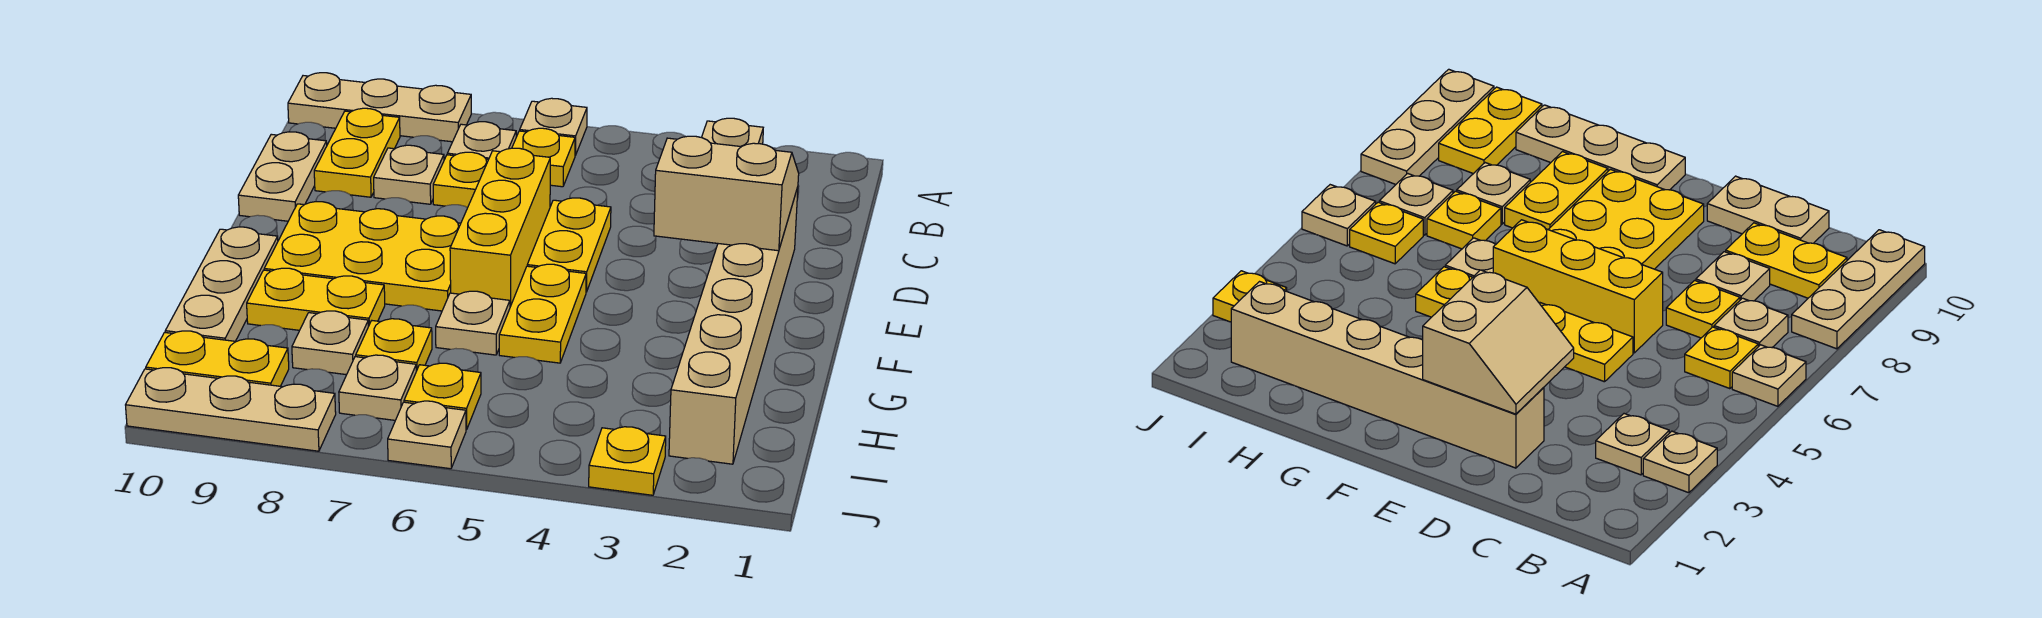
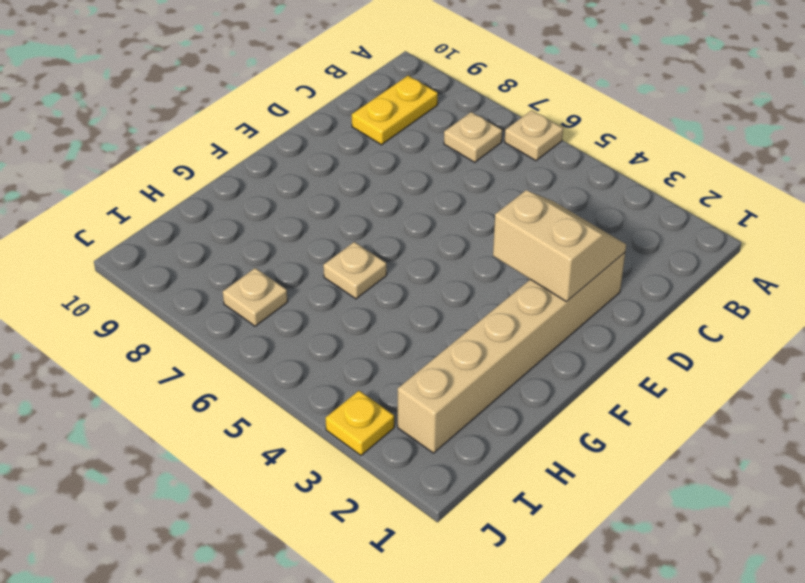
none -> tan 1x1 plate [702,118,763,147]
none -> tan 1x3 plate [288,73,471,142]
none -> tan 1x1 plate [1596,414,1669,475]

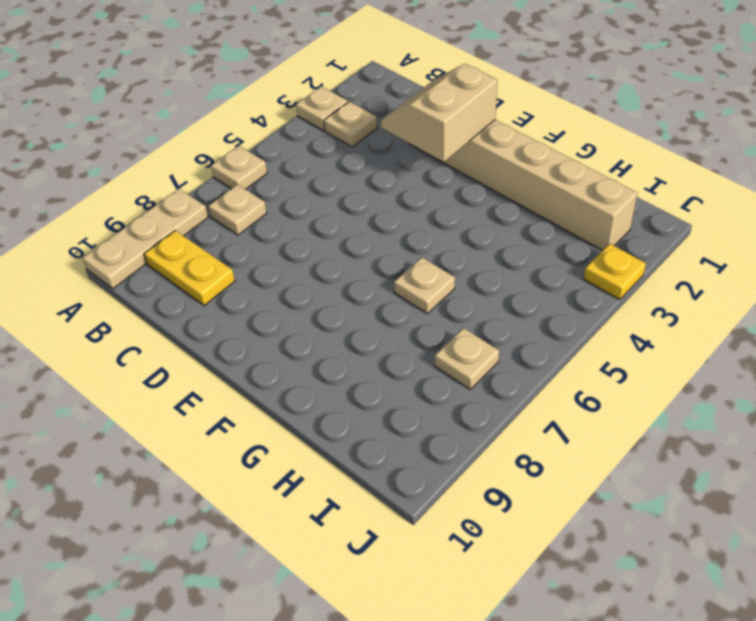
none -> yellow 1x1 plate [512,128,575,187]
none -> yellow 1x1 plate [433,152,488,208]
none -> tan 1x1 plate [374,145,444,204]

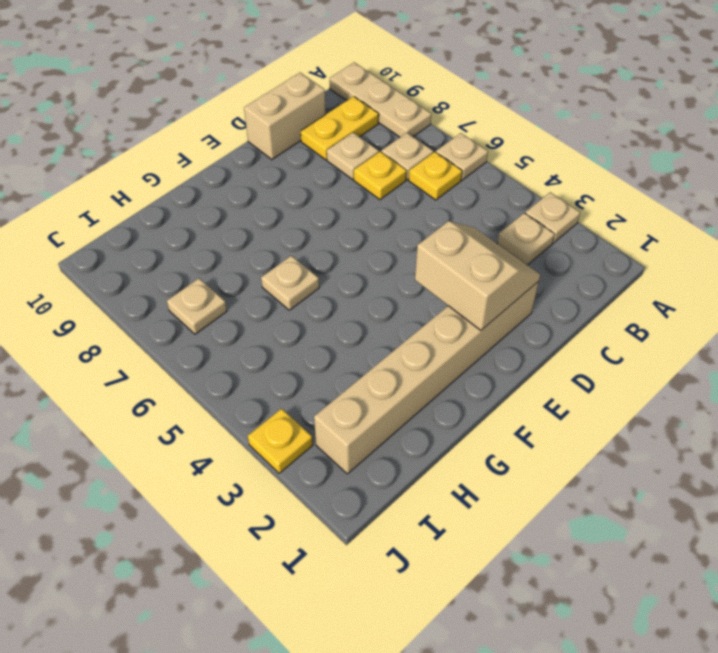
tan 1x2 brick [244,73,326,159] -> tan 1x2 plate [238,132,327,221]
none -> yellow 1x2 plate [527,198,611,292]
none -> yellow 1x3 brick [450,148,550,307]
none -> yellow 2x3 plate [264,202,461,311]

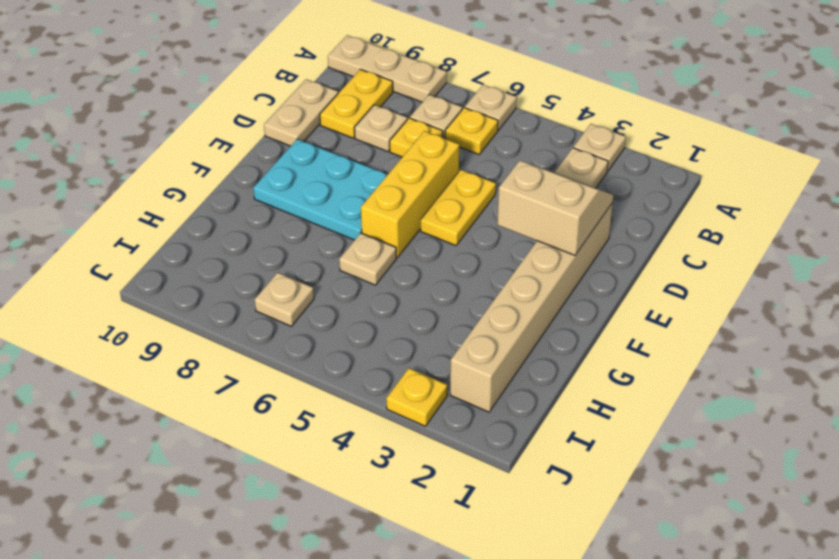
cyan 2x3 plate [253,139,388,240] -> yellow 2x3 plate [264,202,461,311]
none -> yellow 1x2 plate [499,264,586,363]
none -> tan 1x3 plate [165,227,278,341]
none -> yellow 1x2 plate [247,268,385,330]

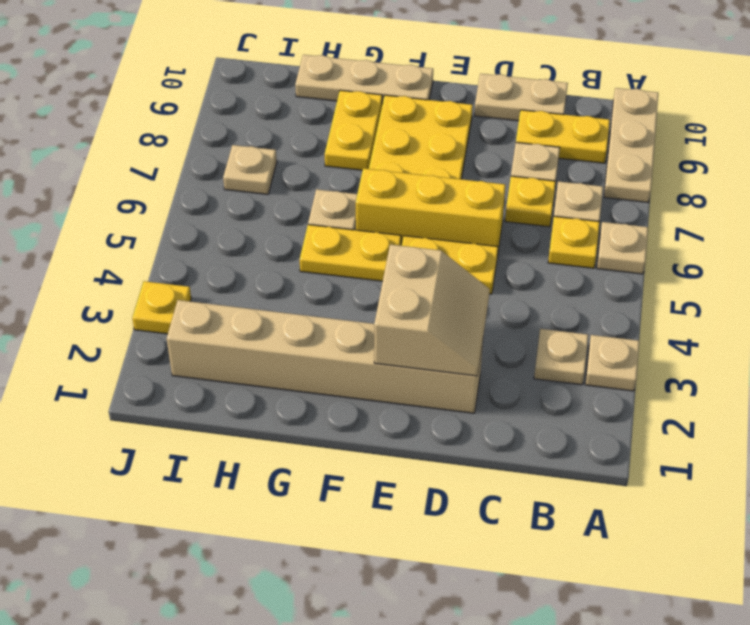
none -> yellow 1x1 plate [356,319,432,371]
none -> tan 1x1 plate [292,311,369,375]
none -> yellow 1x1 plate [404,363,481,430]

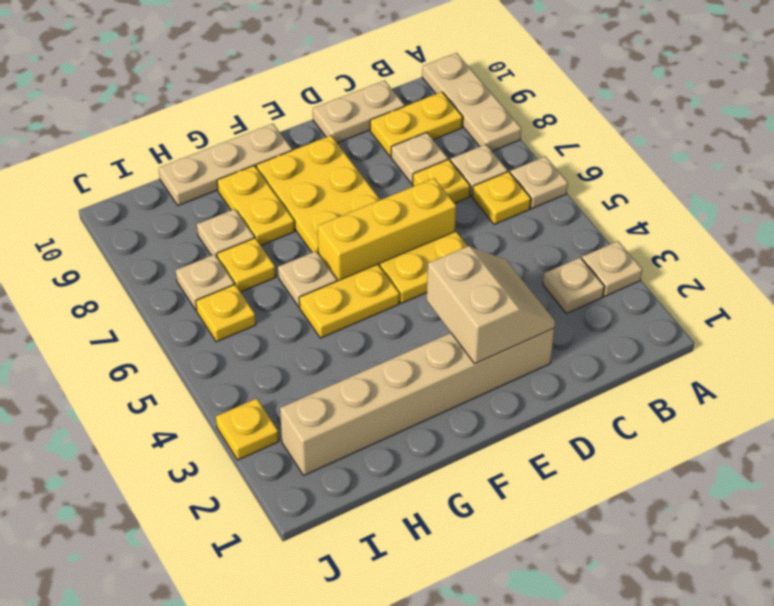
none -> yellow 1x2 plate [146,331,289,386]
none -> tan 1x1 plate [388,401,466,469]
none -> tan 1x3 plate [126,368,336,451]

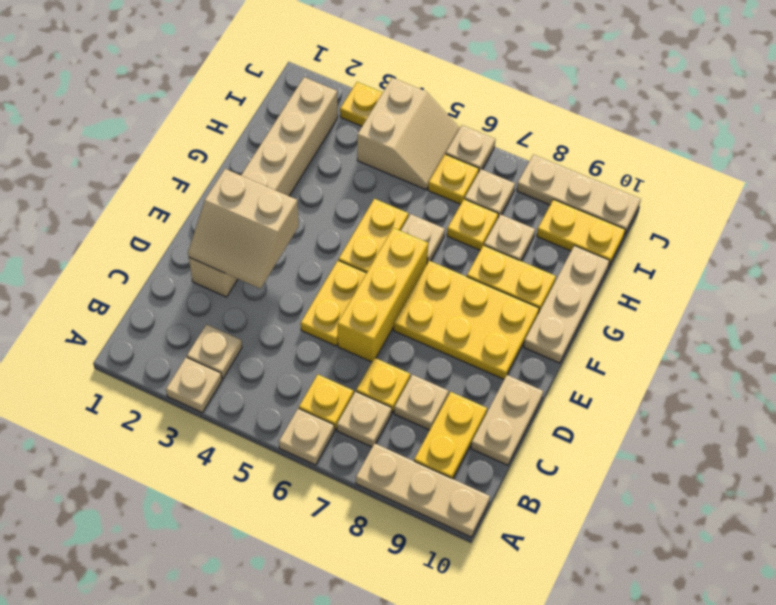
tan 2x2 slope [357,78,460,190] -> none

